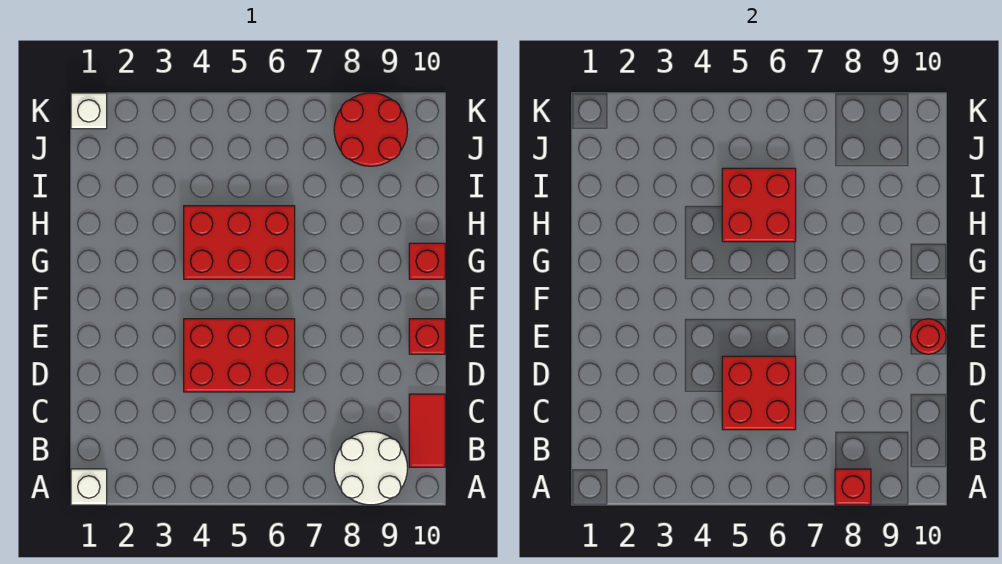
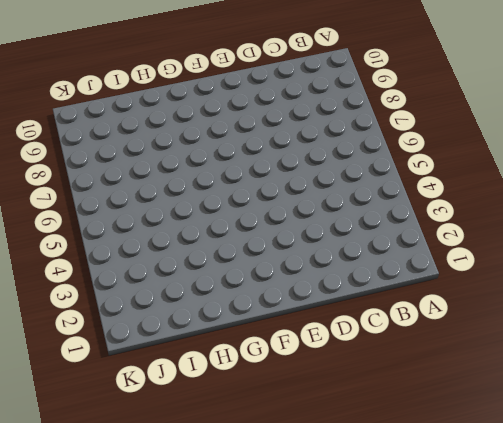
none -> white 1x1 brick [71,469,107,505]
none -> white 2x2 round brick [334,431,408,505]
none -> red 1x2 tile [409,394,445,467]

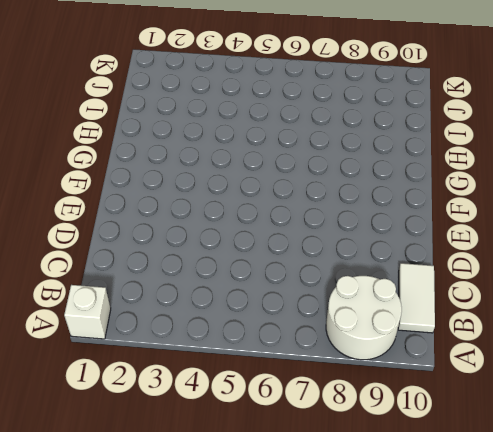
white 1x2 tile [398,263,435,333] -> red 1x2 tile [409,394,445,467]
none -> red 2x3 brick [184,319,295,392]
none -> red 1x1 brick [409,319,445,354]
none -> red 2x3 brick [184,206,295,279]

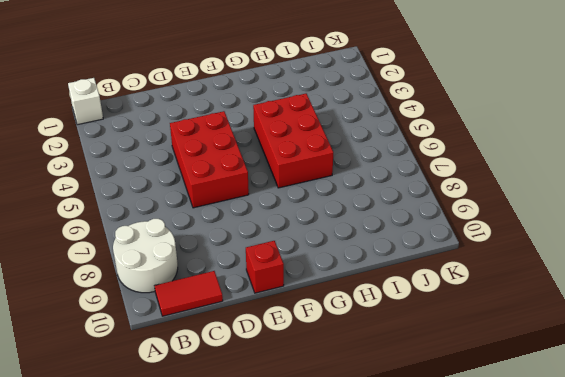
none -> red 1x1 brick [409,243,445,279]
none -> red 2x2 round brick [334,93,408,166]
none -> white 1x1 brick [71,93,107,129]

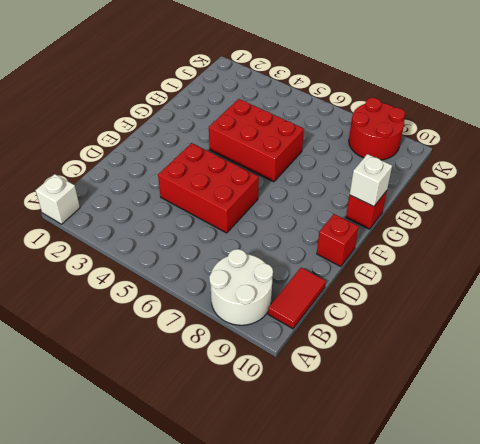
white 1x1 brick [350,154,392,206] -> white 1x1 brick moved to [71,93,107,129]
none -> red 1x1 brick [835,469,871,505]
none -> red 2x2 brick [722,356,796,430]
none -> red 1x1 round brick [910,319,946,354]

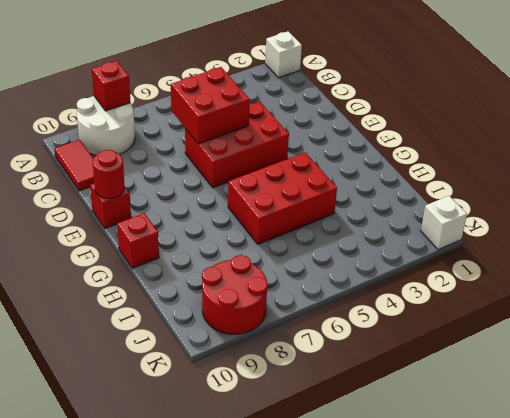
none -> red 2x2 brick [722,168,796,242]

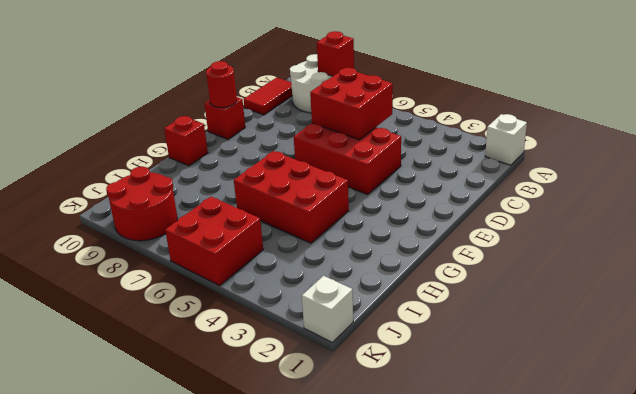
red 2x2 brick [165,197,263,286] -> red 2x2 brick moved to [722,168,796,242]

